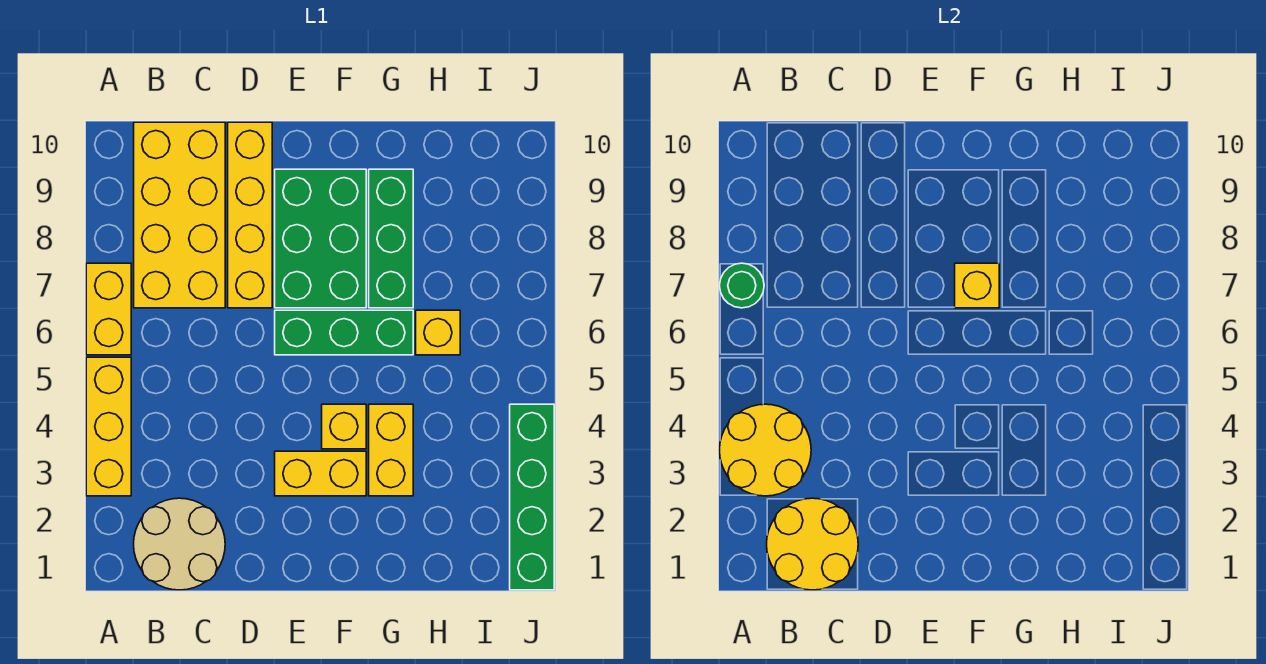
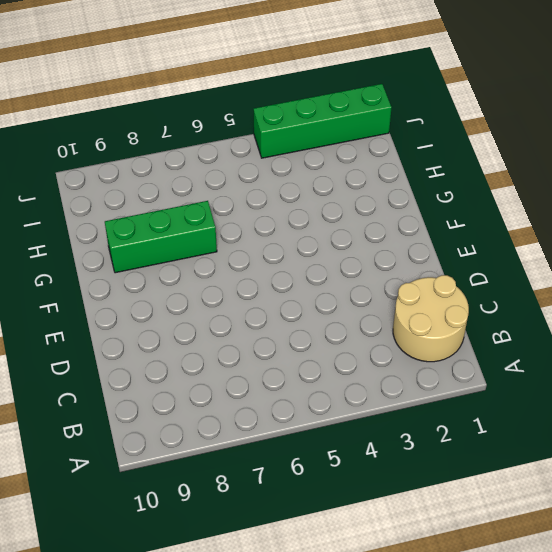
none -> yellow 1x3 brick [86,357,131,496]
none -> yellow 1x2 brick [86,263,131,355]
none -> yellow 2x4 brick [134,122,225,308]

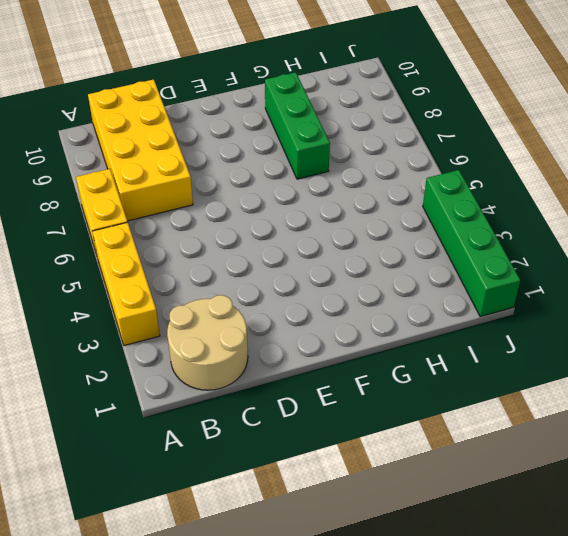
none -> yellow 1x4 brick [228,122,272,308]
none -> yellow 1x2 brick [275,451,366,496]
none -> green 1x3 brick [275,310,413,355]

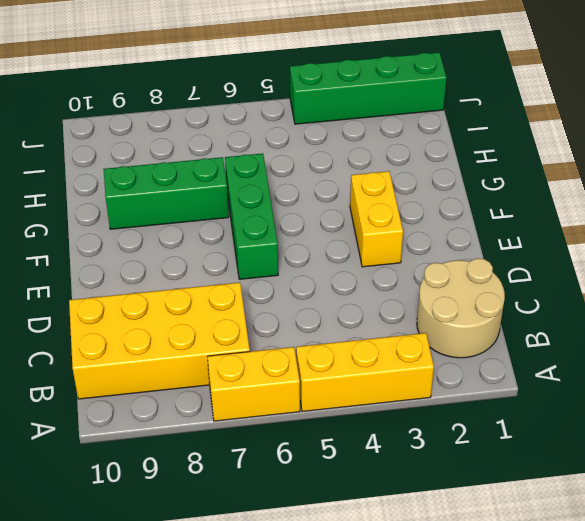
none -> yellow 1x4 brick [228,122,272,308]
none -> green 2x3 brick [275,169,366,308]
none -> yellow 1x1 brick [322,404,366,449]

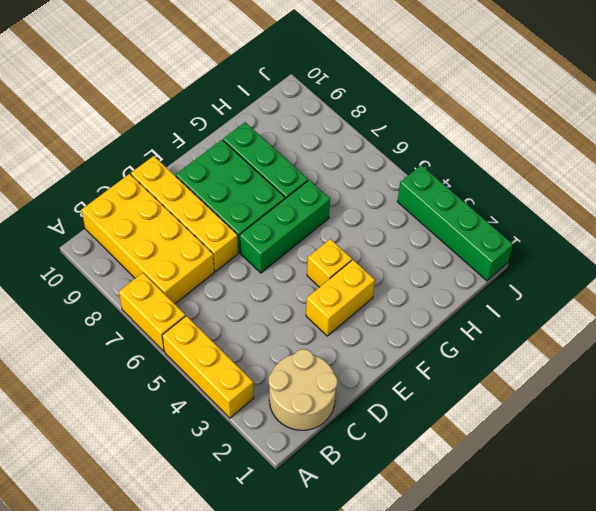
none -> yellow 1x2 brick [369,404,413,496]
none -> yellow 1x1 brick [416,310,460,355]
none -> yellow 2x2 round brick [720,404,811,496]

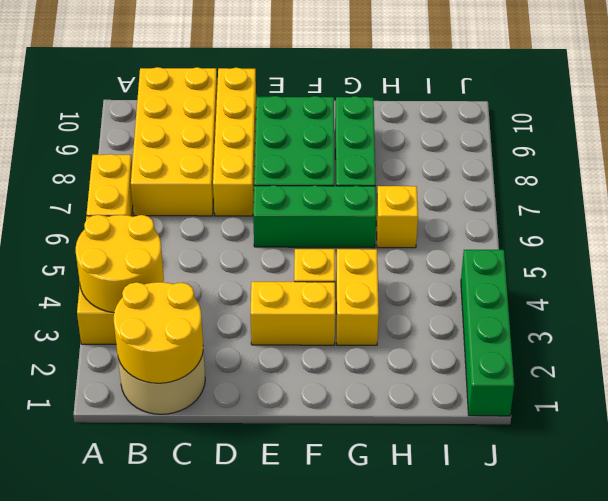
none -> green 1x1 round brick [720,263,764,308]
none -> yellow 1x1 brick [955,263,999,308]

